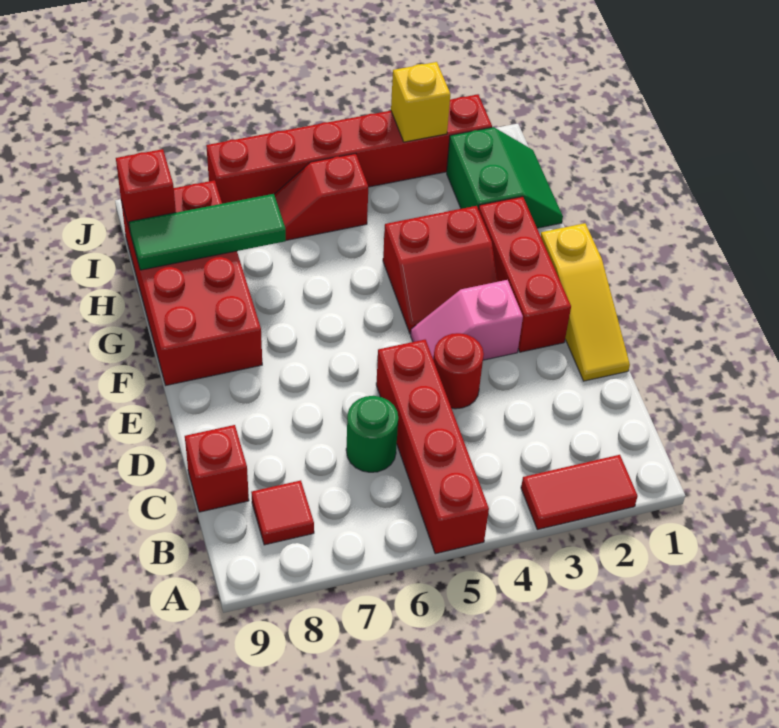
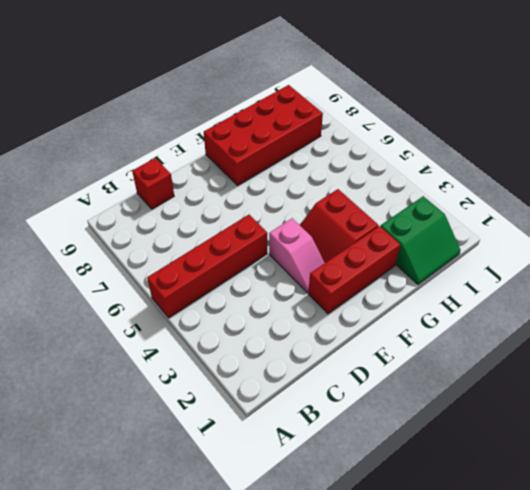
pink 1x2 slope [269,218,324,293] -> pink 1x2 slope turned to [411,280,523,360]
none -> red 1x2 tile [521,455,638,530]
none -> red 1x1 tile [251,480,314,545]
none -> green 1x1 round brick [346,396,398,472]

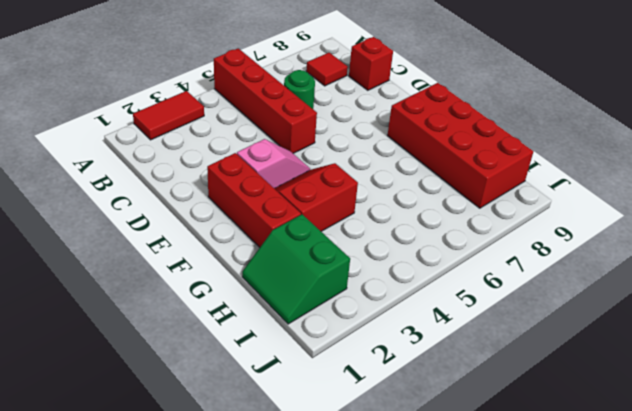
none -> yellow 1x3 slope [541,223,630,381]
none -> red 1x1 round brick [433,333,484,409]
none -> red 1x2 slope [274,154,368,240]

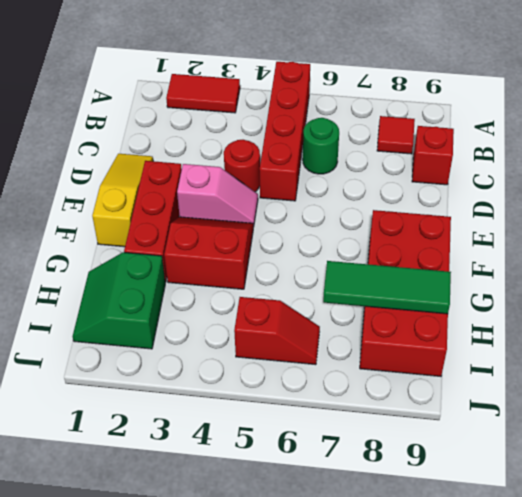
none -> red 1x6 brick [206,94,492,204]
none -> red 1x1 brick [116,149,176,230]
none -> yellow 1x1 brick [391,62,450,142]

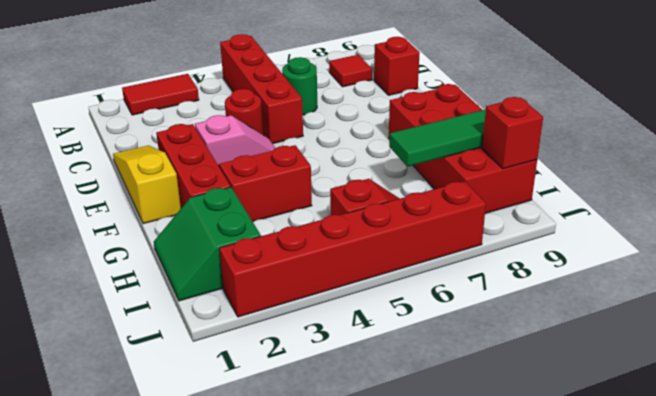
none -> yellow 1x1 brick [391,62,450,142]

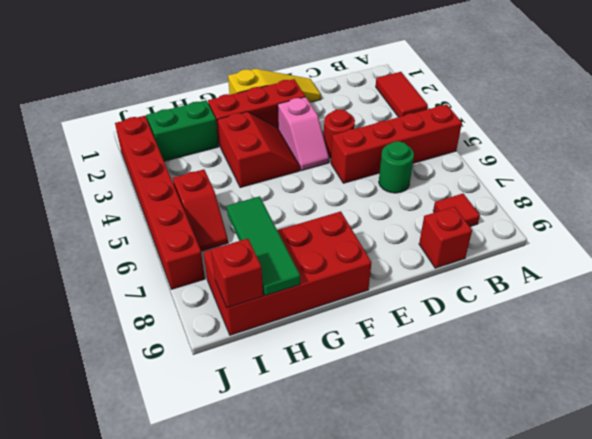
none -> yellow 1x1 brick [391,62,450,142]

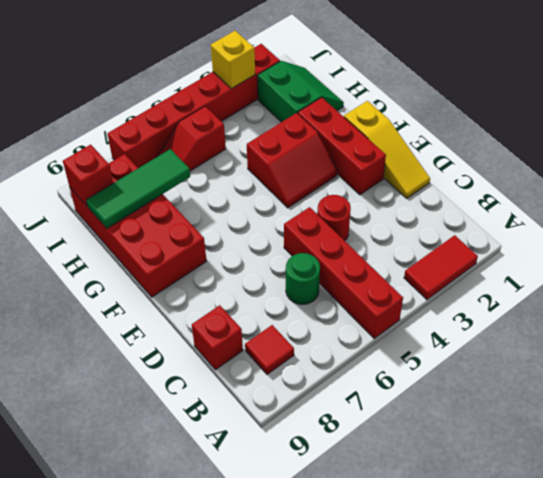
none -> pink 1x2 slope [411,280,523,360]

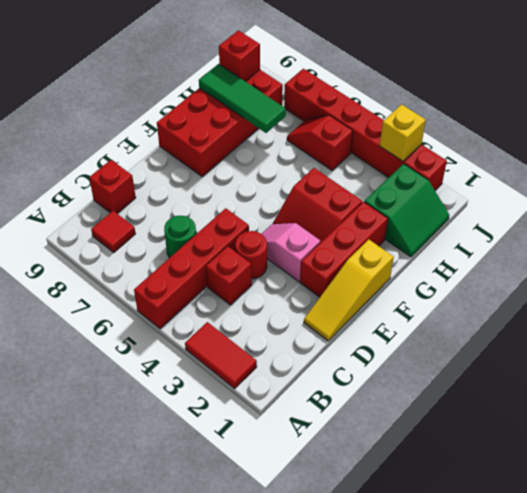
red 1x1 brick [206,246,252,305] -> none

